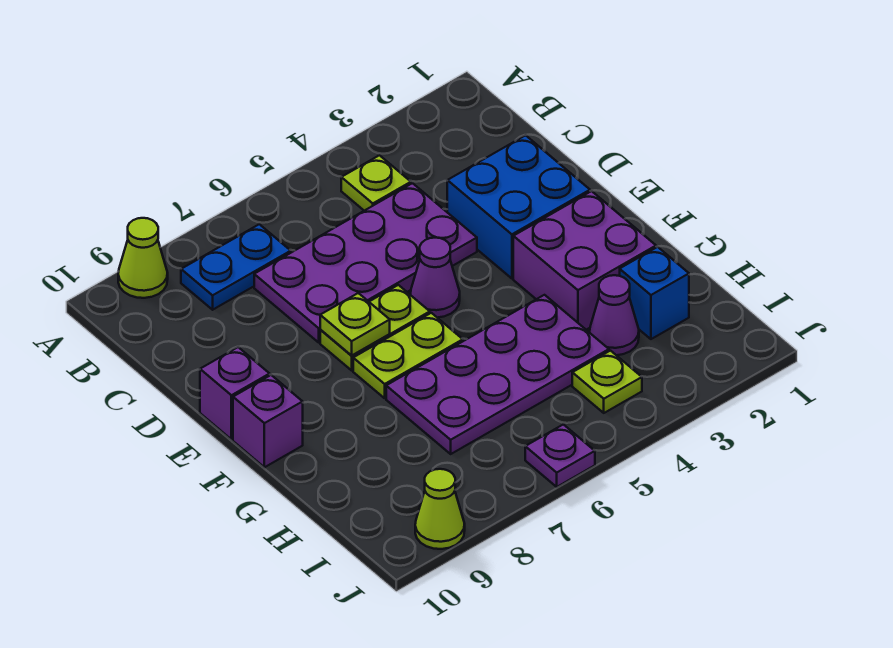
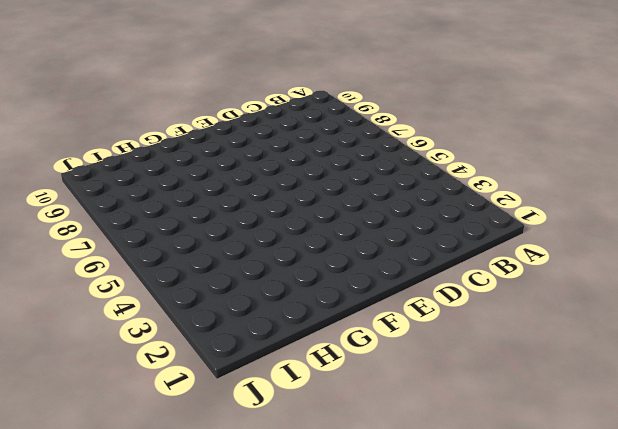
none -> lime 1x1 cone [118,218,168,298]
none -> lime 1x1 plate [341,155,411,211]
none -> blue 1x2 plate [181,224,291,310]

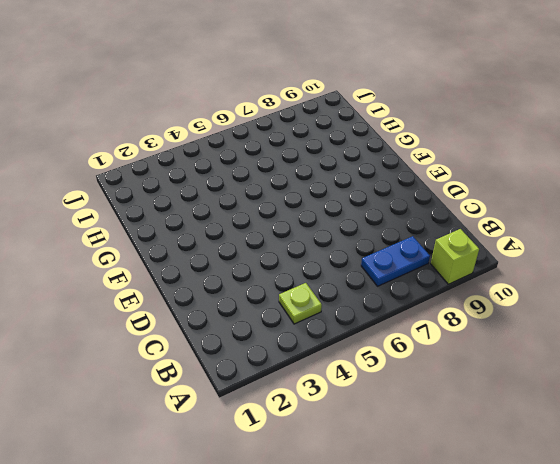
lime 1x1 brick [431,229,479,284] -> lime 1x1 cone [118,218,168,298]
none -> purple 2x4 plate [254,183,477,342]
none -> blue 2x2 brick [447,135,590,278]
none -> purple 1x1 cone [410,238,460,318]

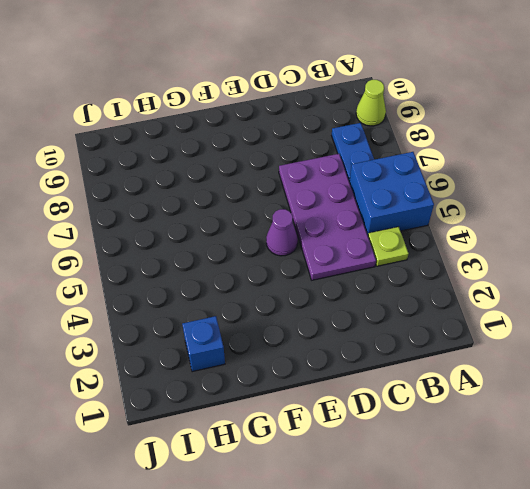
blue 2x2 brick [349,152,434,235] -> blue 2x2 brick moved to [447,135,590,278]
none -> lime 1x2 plate [320,285,430,370]
none -> purple 1x1 brick [200,347,270,439]
none -> purple 2x2 brick [513,191,656,330]

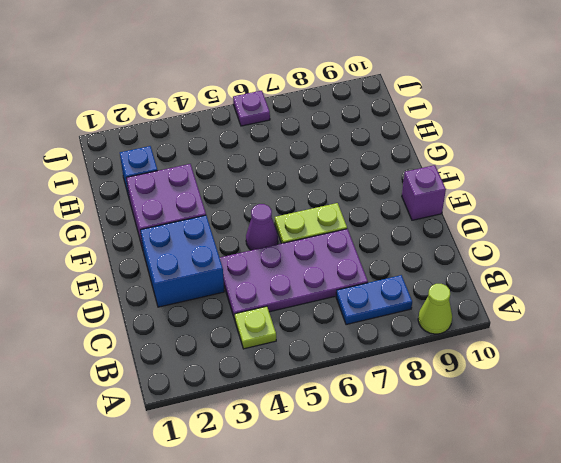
none -> lime 1x2 plate [353,313,463,398]
none -> purple 1x1 brick [233,375,303,467]
none -> purple 2x4 plate [386,295,609,454]

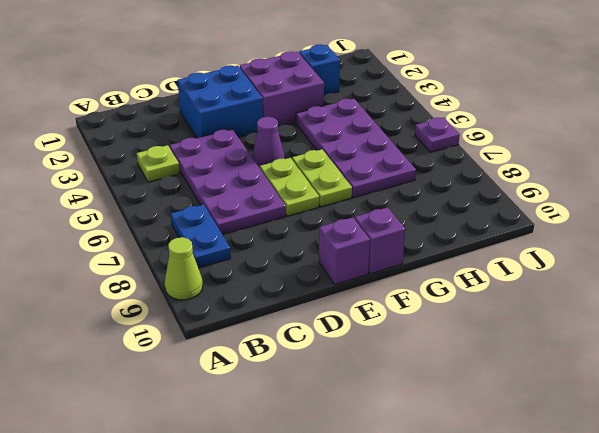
none -> purple 1x1 cone [590,275,639,355]
none -> lime 1x1 plate [572,351,642,413]
none -> lime 1x1 cone [415,469,465,549]

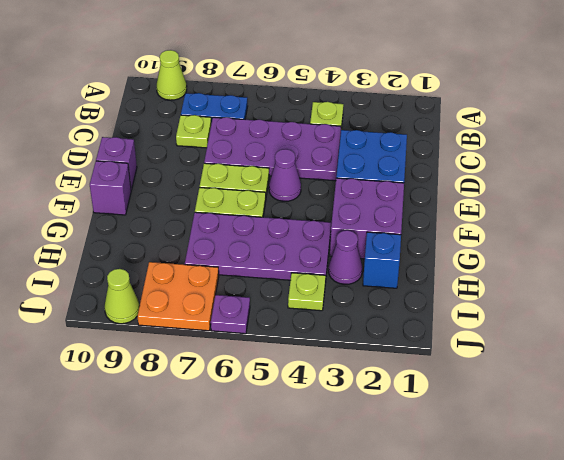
lime 1x1 plate [176,115,211,148] -> lime 1x1 plate moved to [320,293,390,355]
orange 2x2 plate [137,262,219,331] -> none

